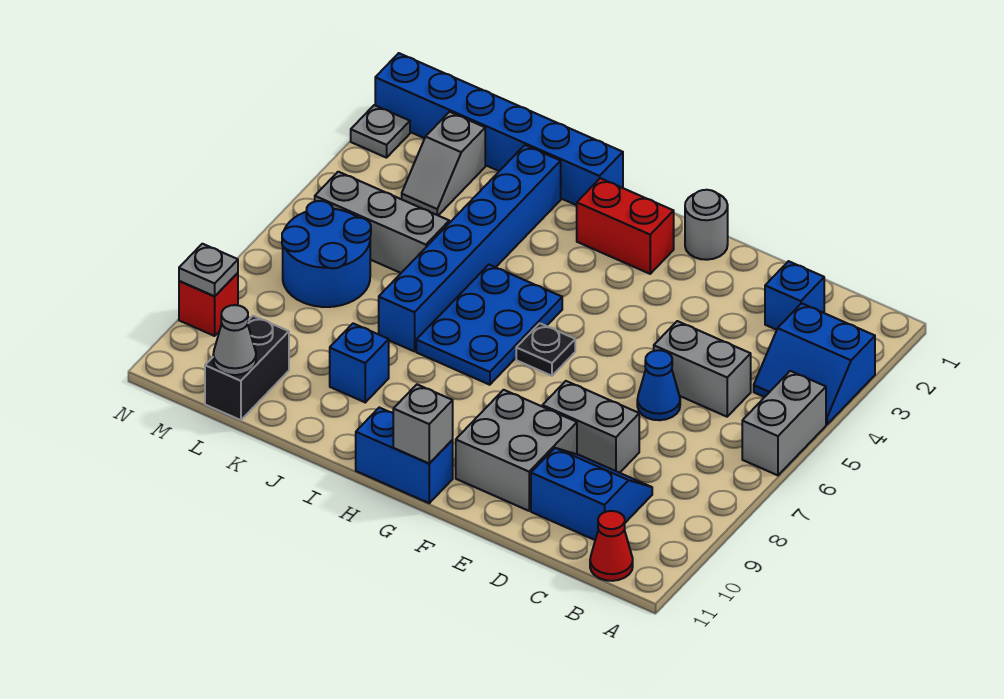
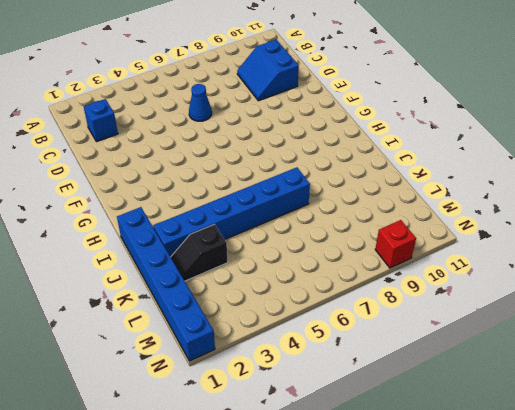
black 1x2 slope [171,224,228,281] -> none
none -> blue 2x2 slope [754,303,875,424]
none -> grey 1x2 brick [742,371,826,475]
none -> red 1x1 cone [590,511,633,581]

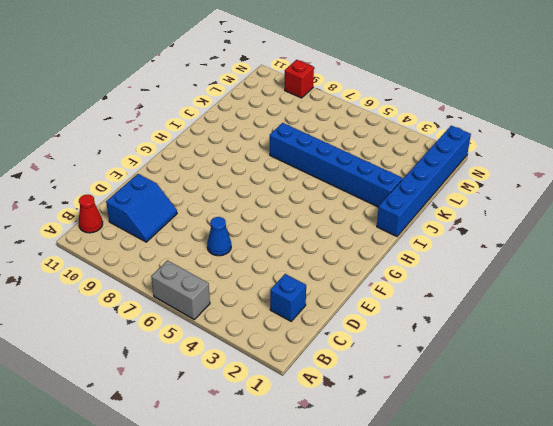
none -> blue 2x2 slope [754,303,875,424]
none -> grey 1x2 brick [654,321,751,417]
none -> grey 1x2 brick [542,381,639,473]

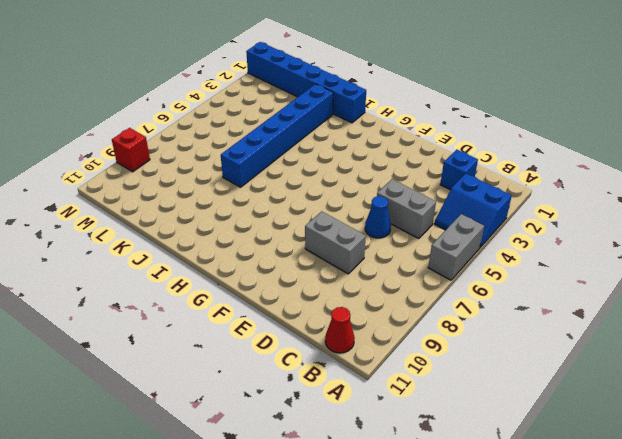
none -> blue 2x2 slope [531,448,652,540]
none -> grey 2x2 brick [456,390,577,511]
none -> grey 1x1 round brick [685,190,728,260]

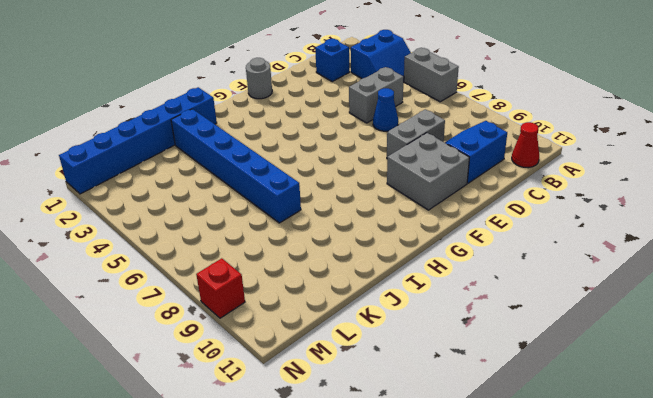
none -> red 1x2 brick [577,178,674,274]
none -> black 1x1 plate [516,323,575,376]
none -> blue 1x2 brick [356,408,453,503]

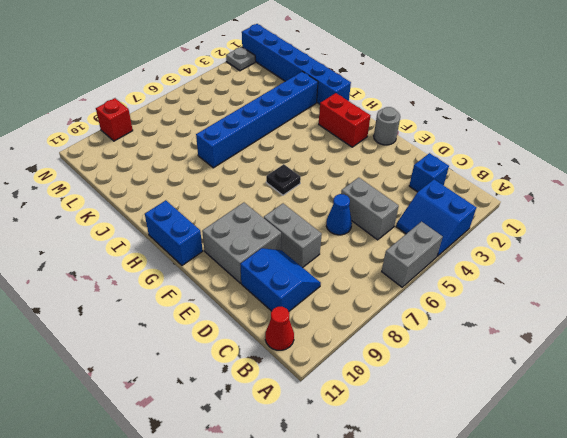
none -> blue 2x3 plate [416,265,562,385]
none -> blue 1x1 brick [330,323,389,402]
none -> grey 1x3 brick [315,172,449,273]

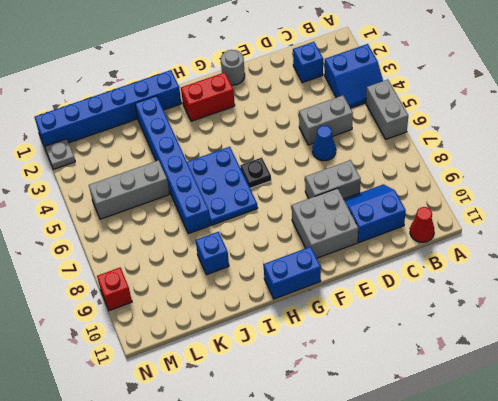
none -> grey 1x2 slope [402,112,485,215]
none -> blue 2x2 round brick [282,201,371,307]
none -> black 1x2 brick [205,316,289,420]

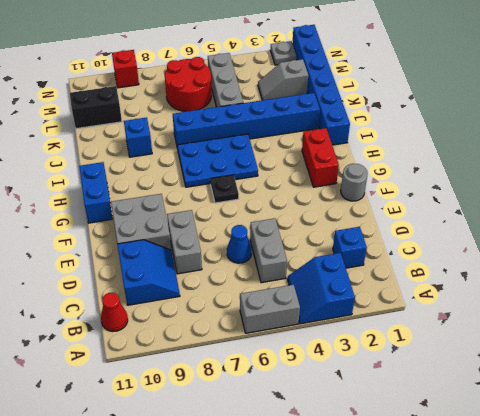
red 2x2 round brick [165,57,212,112] -> blue 2x2 round brick [282,201,371,307]
none -> grey 1x1 brick [393,385,453,463]
none -> grey 1x1 cone [213,305,256,375]
none -> grey 1x1 plate [179,244,238,296]

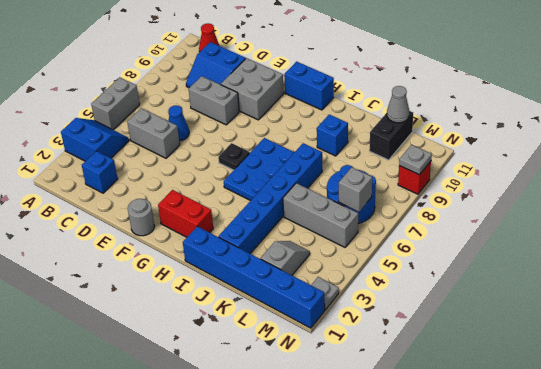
grey 1x1 brick [339,167,372,212] -> grey 1x1 brick moved to [393,385,453,463]

